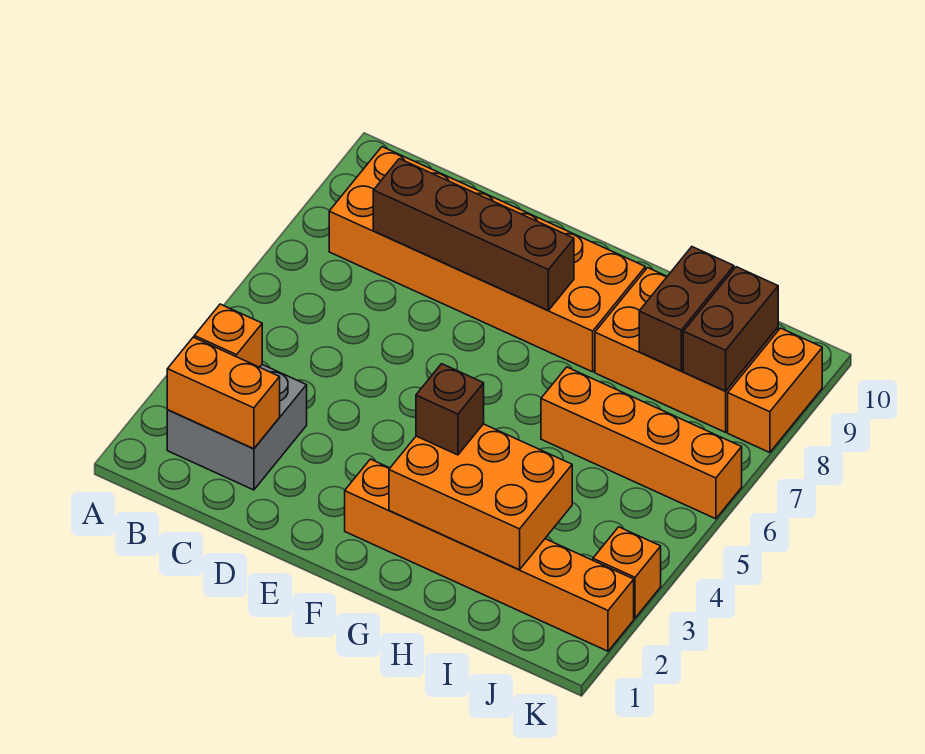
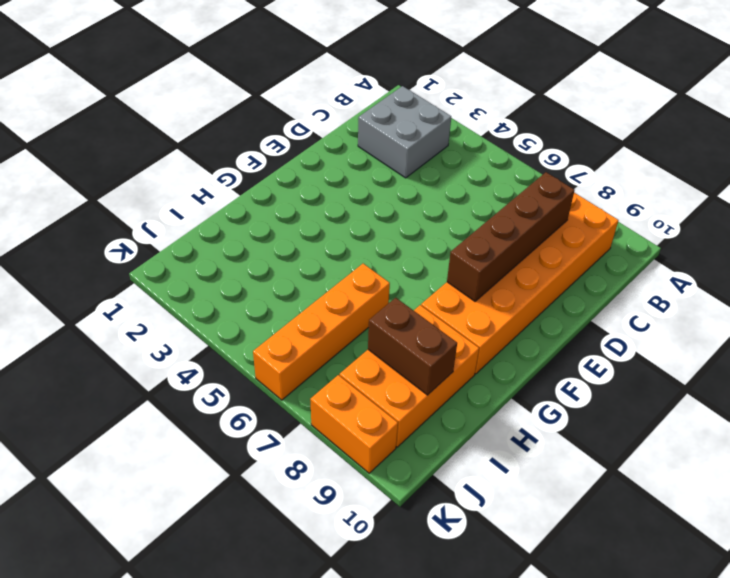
none -> orange 1x6 brick [345,459,634,651]
none -> orange 1x1 brick [593,527,661,618]
none -> orange 1x2 brick [167,337,280,449]

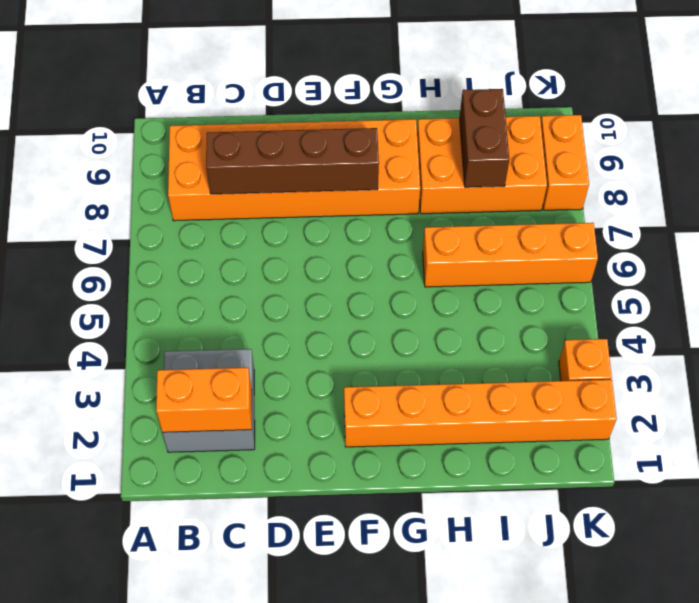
none -> orange 1x1 brick [194,304,262,367]
none -> orange 2x3 brick [389,424,572,570]
none -> brown 1x2 brick [683,267,778,391]

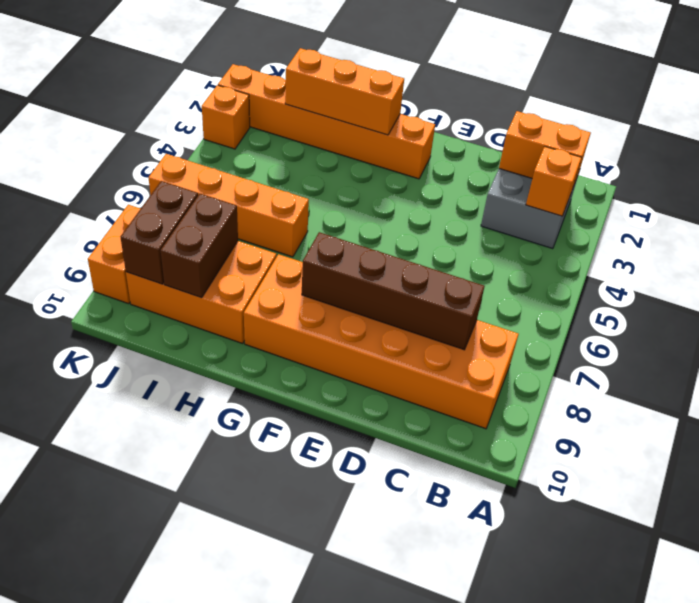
orange 1x3 brick [285,48,404,135] -> orange 2x3 brick [389,424,572,570]
none -> brown 1x1 brick [416,364,484,455]

